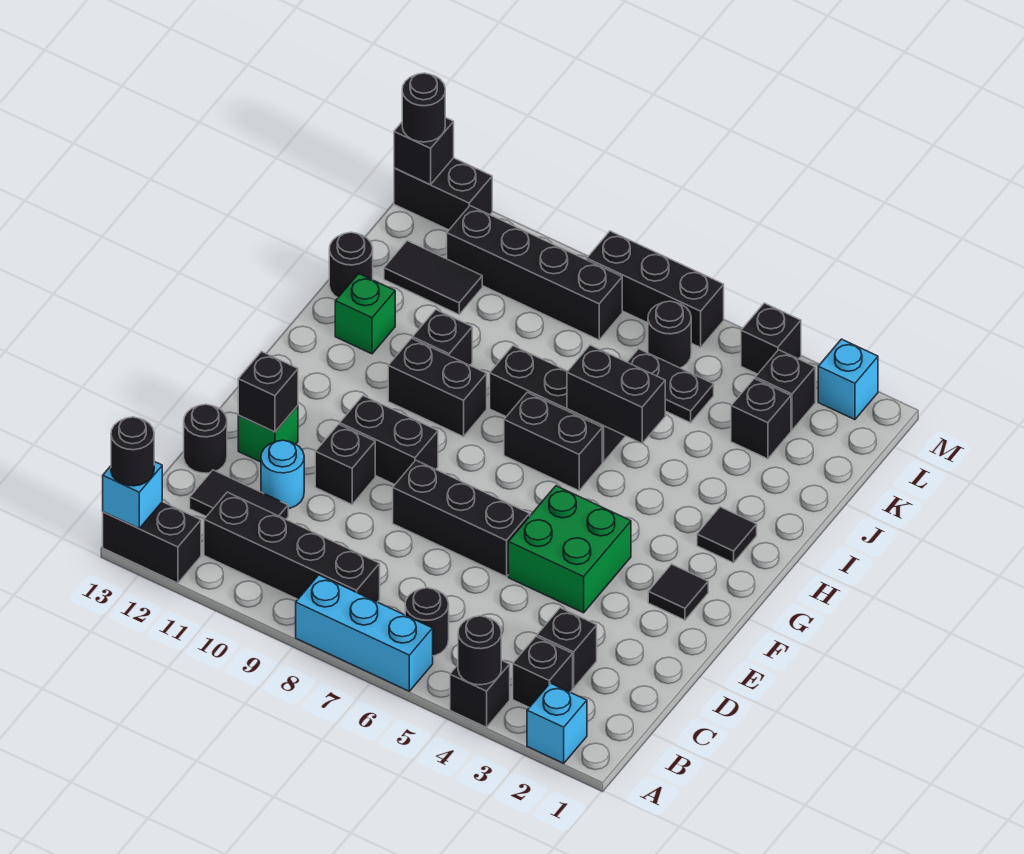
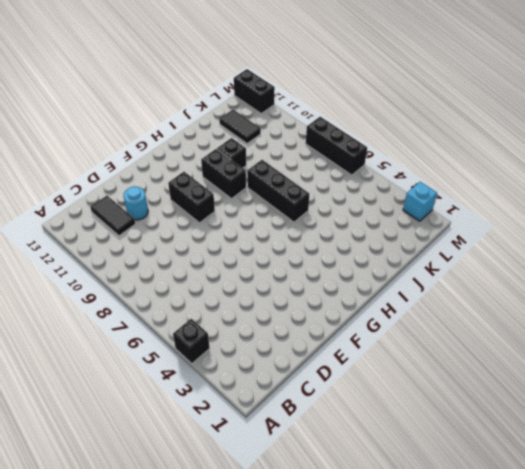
none -> cyan 1x1 brick [527,683,587,763]
none -> cyan 1x3 brick [296,575,433,691]
none -> black 1x2 brick [103,502,201,583]
none -> black 1x1 brick [513,637,573,707]

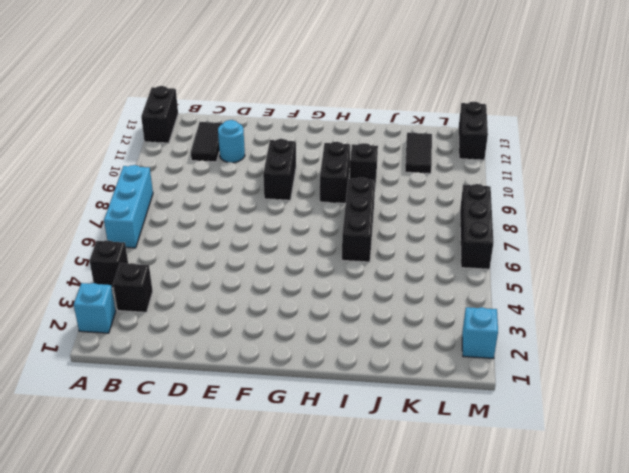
none -> black 1x1 round brick [405,588,449,656]
none -> black 1x4 brick [204,492,380,602]
none -> black 1x1 brick [537,608,597,688]
none -> black 1x1 round brick [184,404,227,473]

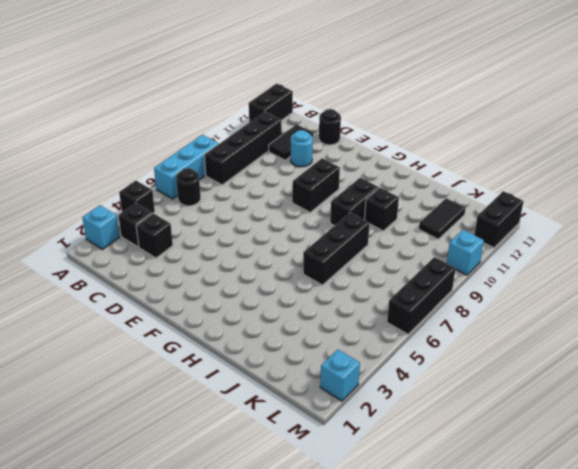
cyan 1x1 brick [447,230,484,275] -> cyan 1x1 brick moved to [103,461,162,528]
none -> green 2x2 brick [508,486,631,613]
none -> black 1x3 brick [393,460,530,577]
none -> black 1x1 brick [315,424,375,504]
none -> green 1x1 brick [238,406,298,462]

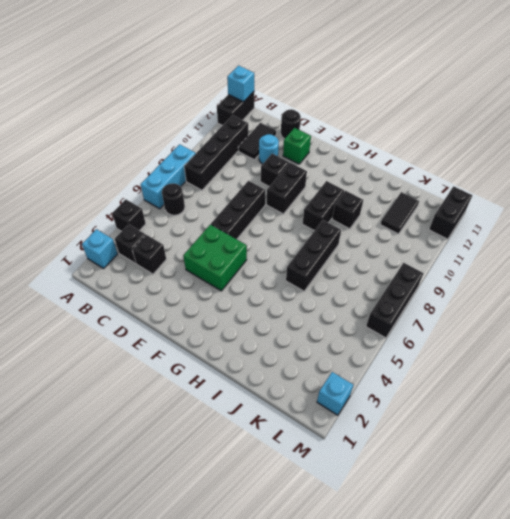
none -> black 1x1 tile [648,564,708,620]
none -> black 1x1 tile [697,507,757,563]
none -> black 1x2 brick [504,392,602,491]
none -> green 1x1 brick [335,274,395,354]

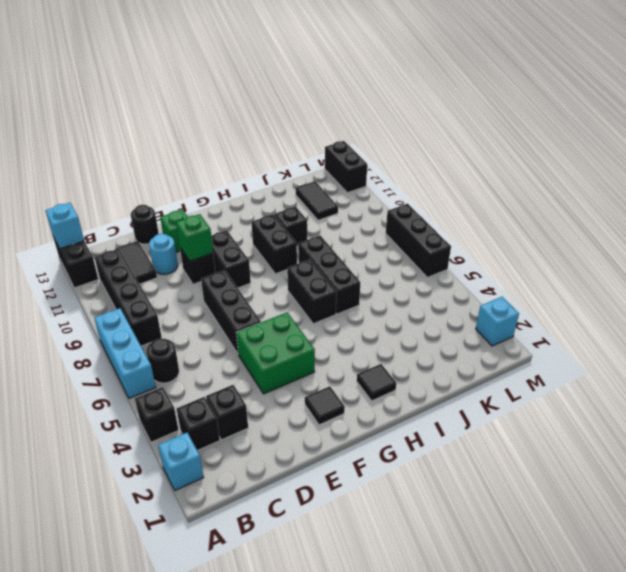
green 1x1 brick [176,214,213,261] -> green 1x1 brick moved to [335,274,395,354]
none -> black 1x1 round brick [329,232,373,298]
none -> black 1x1 brick [731,378,791,459]
none -> black 1x2 plate [628,349,714,423]
none -> black 1x1 brick [755,350,815,430]

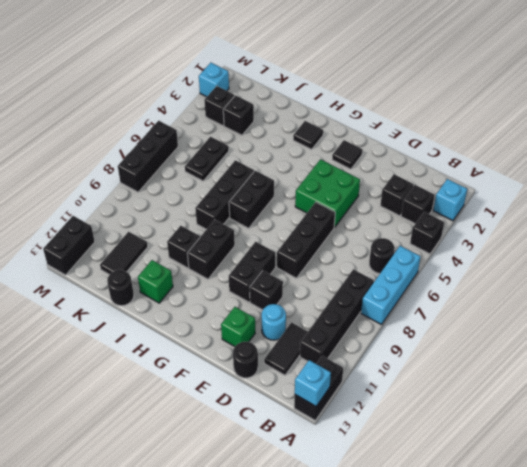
none -> black 1x1 round brick [648,301,691,368]
none -> black 1x4 brick [447,206,622,340]
none -> black 1x1 brick [741,303,801,374]
none -> black 1x1 round brick [458,616,501,685]

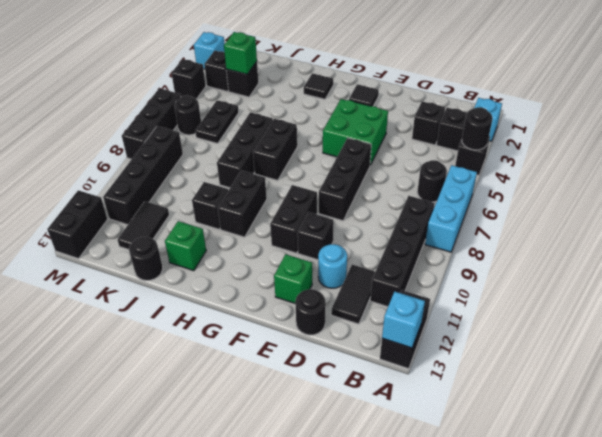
green 1x1 brick [224,32,257,74] -> none
none -> black 1x1 brick [238,352,298,432]
none -> black 1x2 brick [567,345,665,443]
none -> black 1x1 brick [394,117,454,185]
none -> black 1x1 round brick [111,417,154,486]

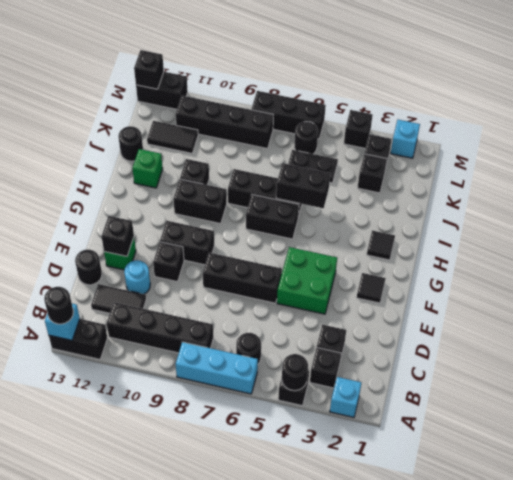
none -> black 1x1 round brick [402,73,445,142]

